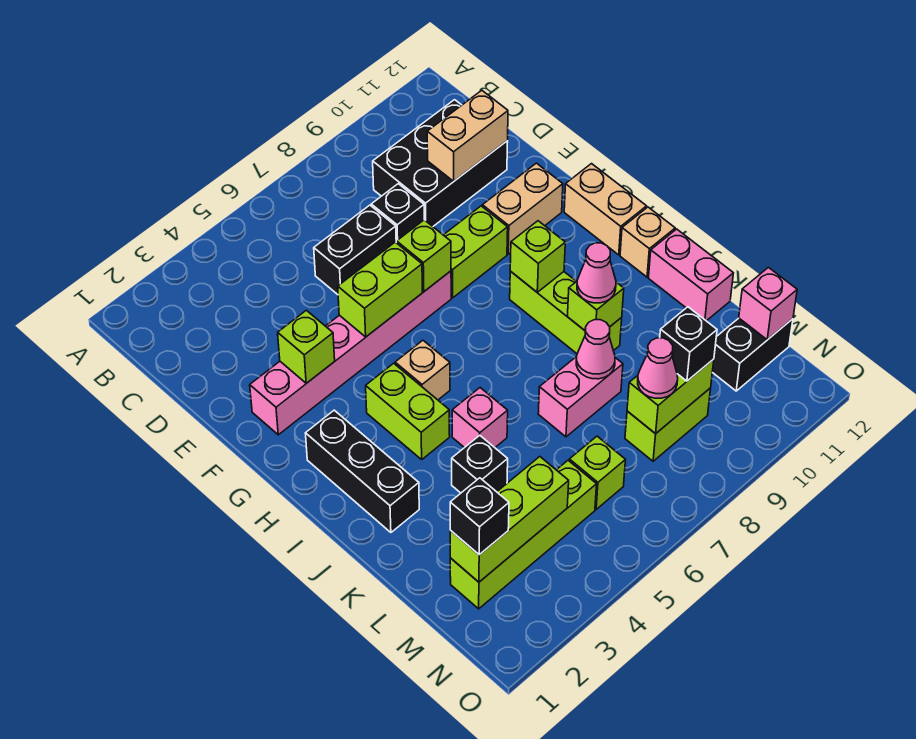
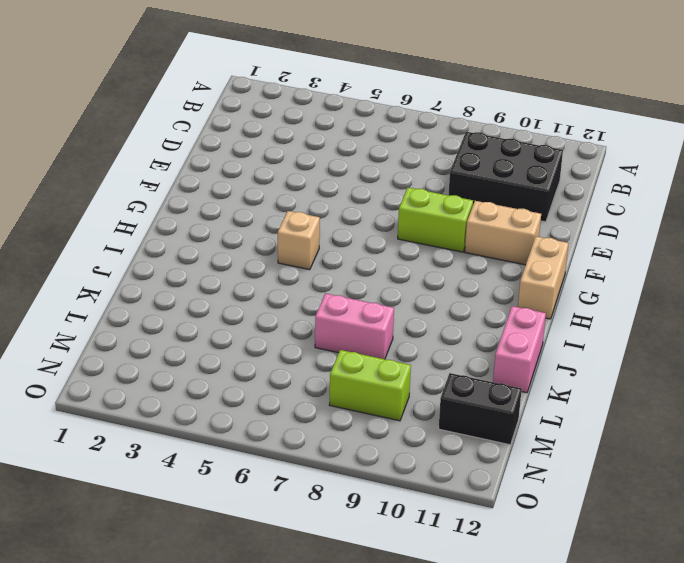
none -> black 1x2 brick [314,205,396,294]
none -> black 1x1 brick [371,184,424,243]
none -> pink 1x6 brick [250,271,451,435]
none -> black 1x3 brick [306,410,419,532]

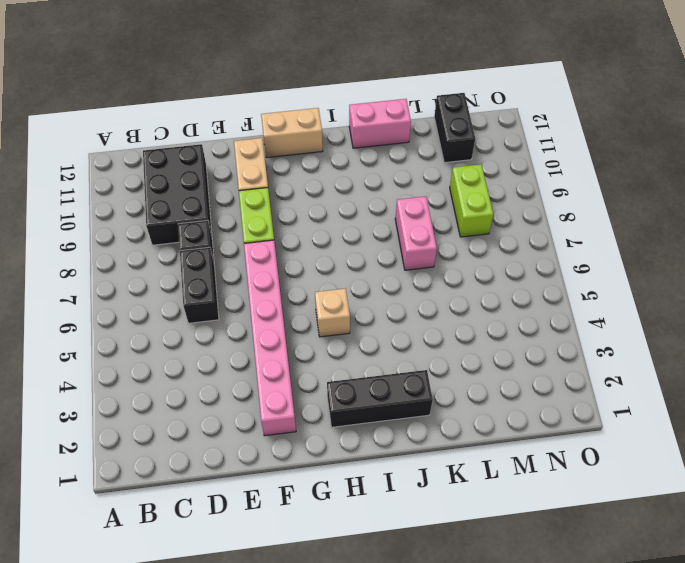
none -> lime 1x2 brick [366,363,450,459]
none -> lime 1x3 brick [510,271,622,354]
none -> tan 1x1 brick [620,207,675,277]
none -> pink 1x1 brick [452,388,508,448]

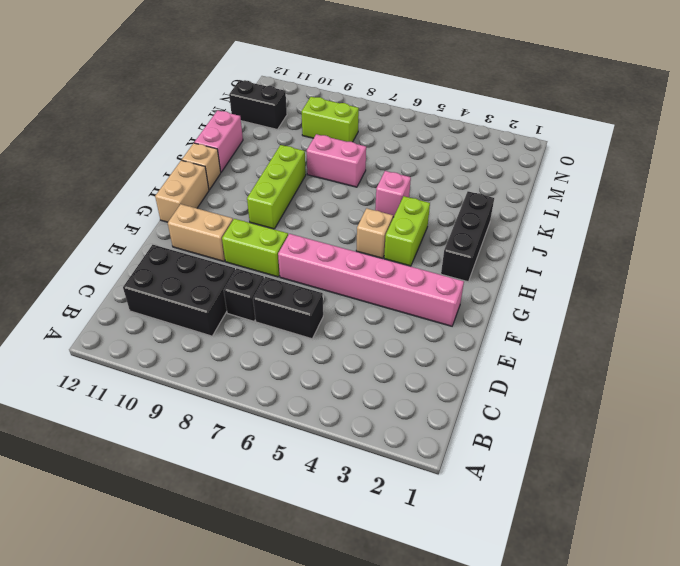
none -> black 1x1 brick [452,435,508,493]
none -> lime 1x4 brick [450,460,597,609]
none -> lime 1x1 brick [569,436,625,509]
none -> tan 1x2 brick [427,90,508,181]

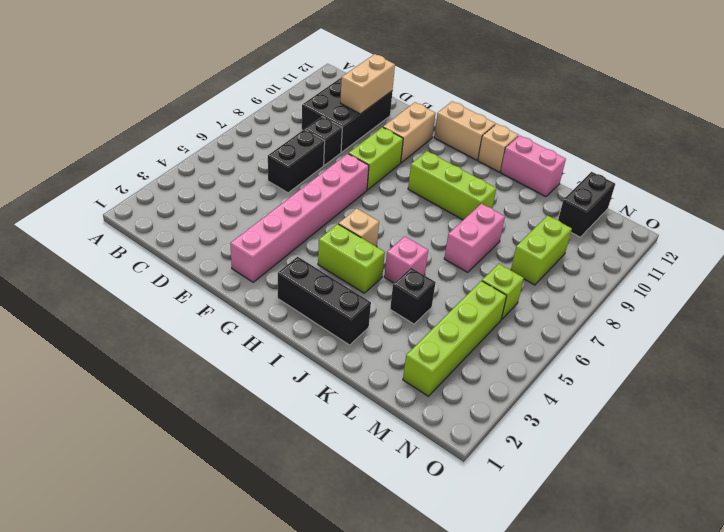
none -> lime 1x1 brick [278,310,335,383]
none -> lime 1x2 brick [338,242,422,337]
none -> lime 1x1 brick [397,220,451,291]
none -> lime 1x1 brick [510,221,565,292]

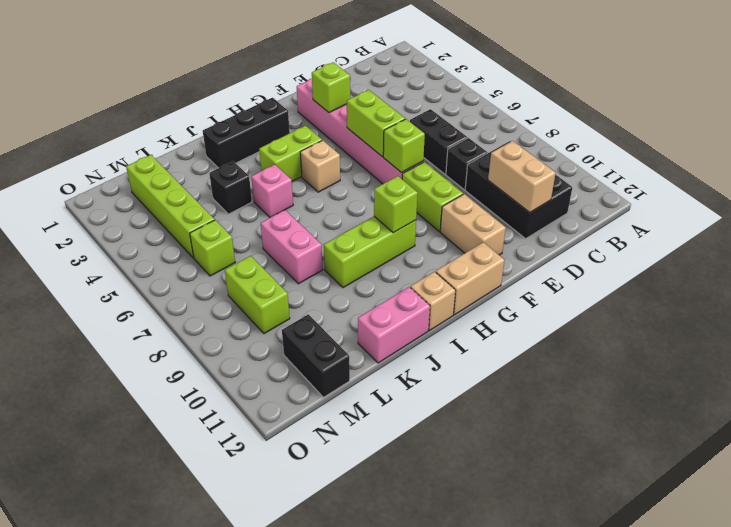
none -> lime 1x1 brick [567,282,624,330]
none -> pink 1x1 cone [576,320,615,379]
none -> lime 1x3 brick [450,457,569,582]
none -> lime 1x2 brick [627,359,714,434]

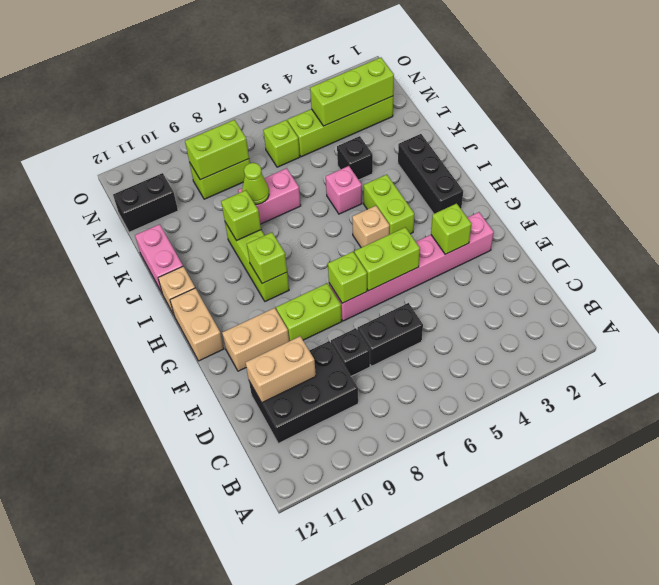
lime 1x1 cone [242,163,269,204] -> pink 1x1 cone [576,320,615,379]
none -> pink 1x1 brick [739,268,797,340]
none -> pink 1x1 cone [577,243,616,303]
none -> black 1x1 brick [450,478,509,555]
none -> pink 1x1 cone [638,338,678,398]

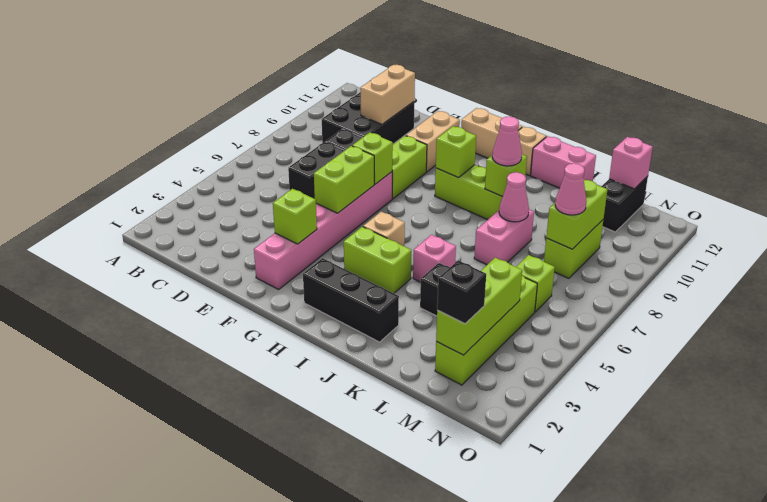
none -> black 1x1 brick [660,307,717,381]

